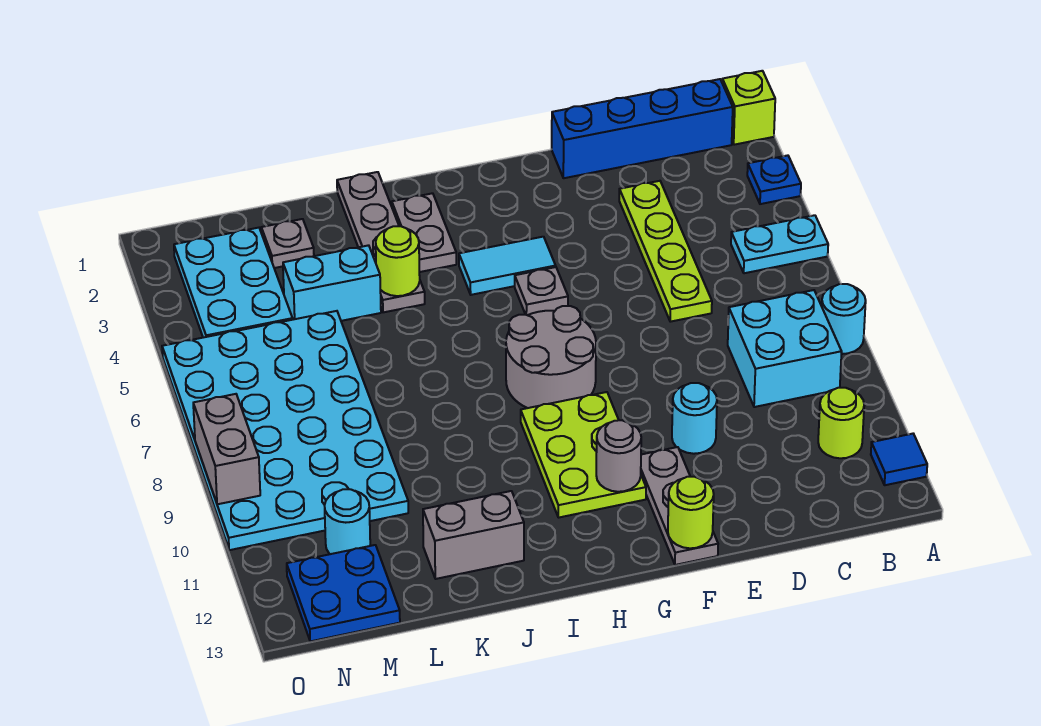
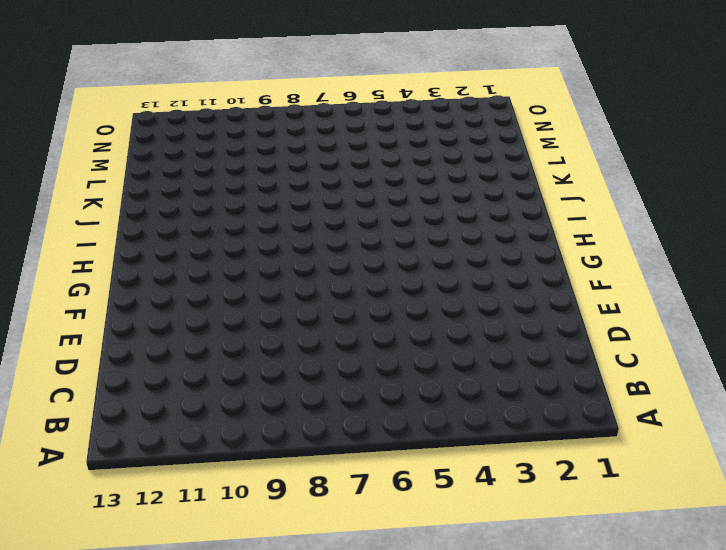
none -> lime 1x1 brick [722,71,775,145]
none -> blue 1x1 plate [747,155,801,204]
none -> cyan 1x2 plate [731,215,828,273]

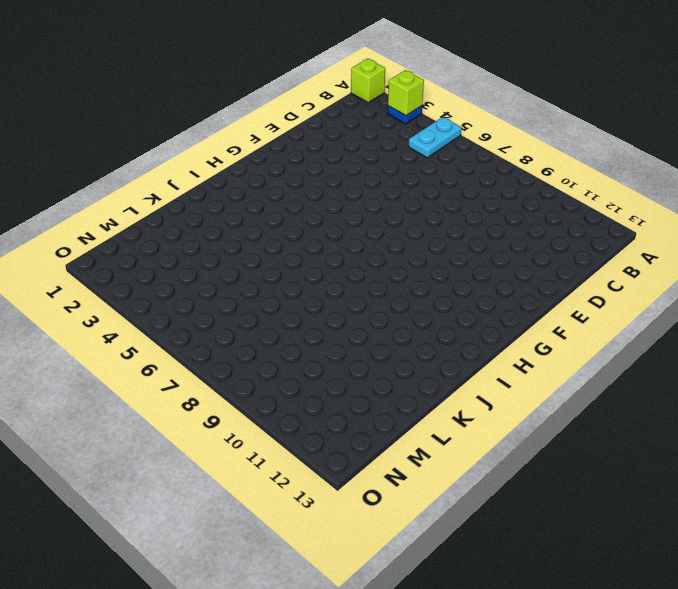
lime 1x1 brick [388,70,424,116] -> none
none -> cyan 1x1 round brick [822,284,866,354]
none -> blue 1x1 tile [871,434,927,485]
none -> blue 1x4 brick [552,79,733,178]

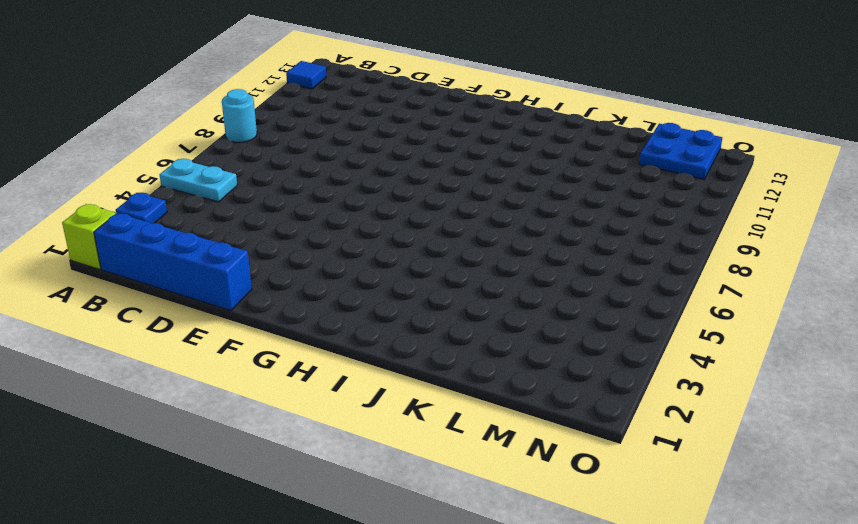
none -> cyan 2x2 brick [728,290,842,407]
none -> lime 1x1 round brick [818,388,864,458]
none -> lime 1x4 plate [619,181,712,322]

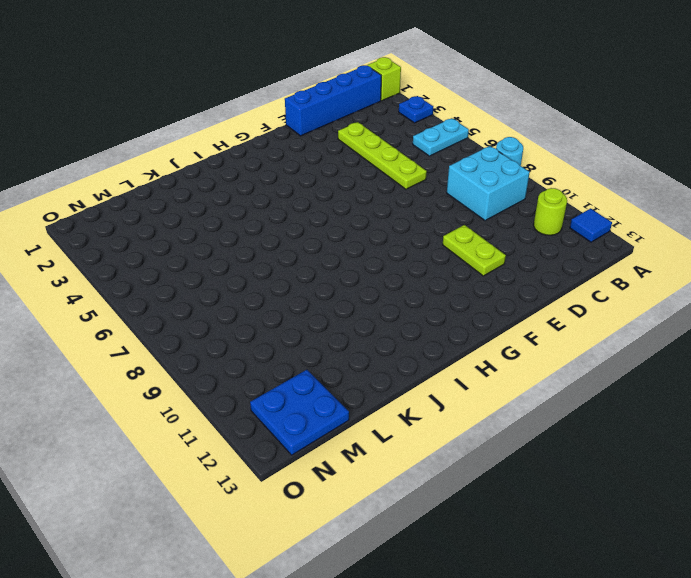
lime 1x2 plate [443,225,506,276] -> cyan 1x1 round brick [672,383,717,454]
none -> grey 1x3 plate [641,447,718,565]
none -> cyan 1x2 tile [459,237,556,295]
none -> grey 1x1 plate [515,267,568,315]

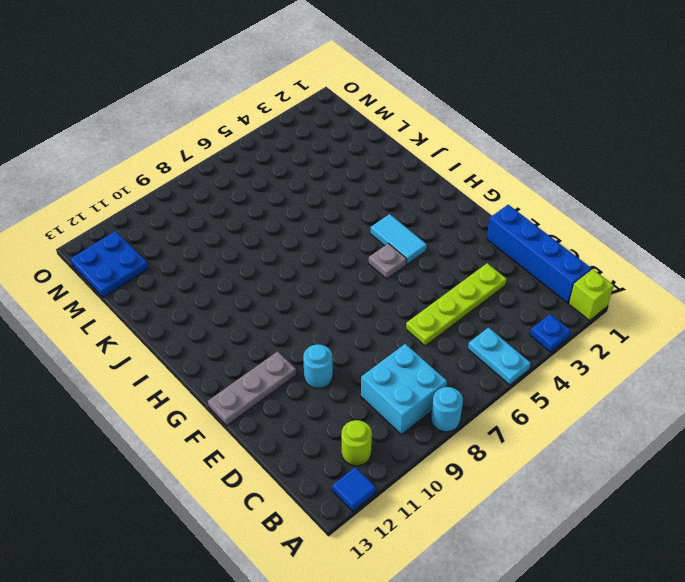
none -> grey 2x2 round brick [506,306,596,408]
none -> lime 2x3 plate [521,392,646,518]
none -> grey 1x2 plate [392,193,456,272]

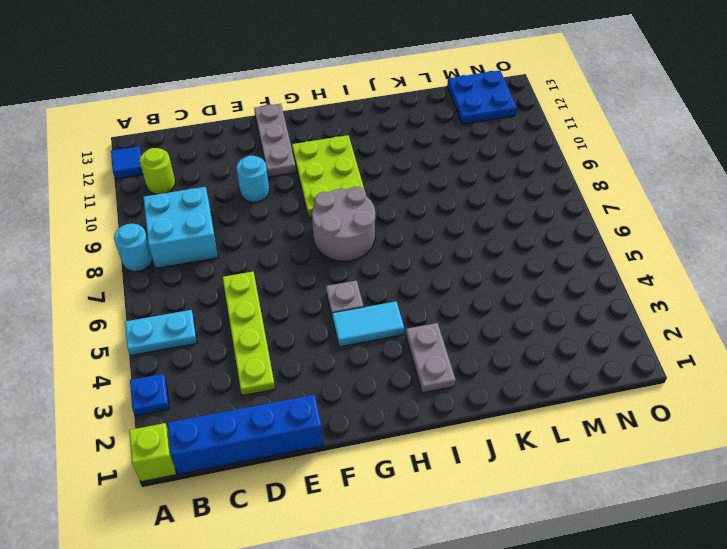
none -> grey 1x4 plate [337,172,425,312]
none -> grey 1x2 brick [423,491,524,579]
none -> cyan 1x2 brick [283,245,381,321]

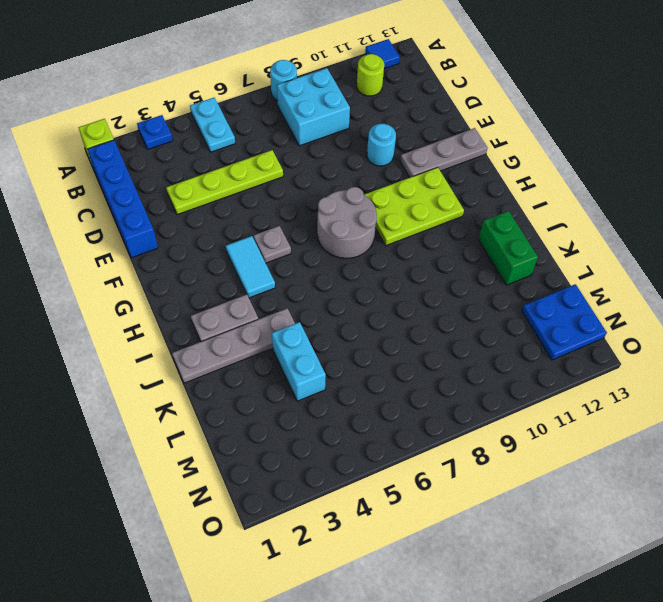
green 1x2 brick [478,211,538,285] -> grey 1x2 brick [423,491,524,579]
none -> grey 1x1 plate [261,219,314,268]
none -> cyan 4x6 plate [162,311,408,550]
none -> cyan 2x3 plate [174,228,293,338]

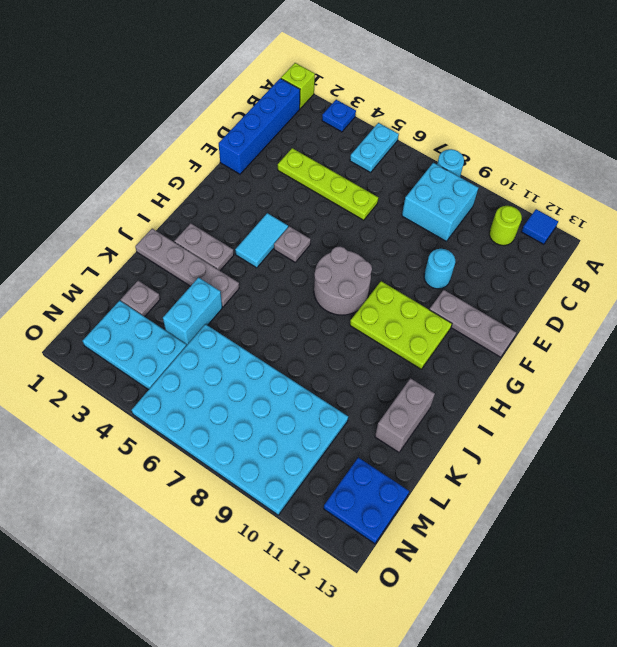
none -> cyan 1x1 round brick [325,489,370,554]
none -> lime 1x1 round brick [668,477,714,548]
none -> grey 1x1 round brick [596,420,641,492]

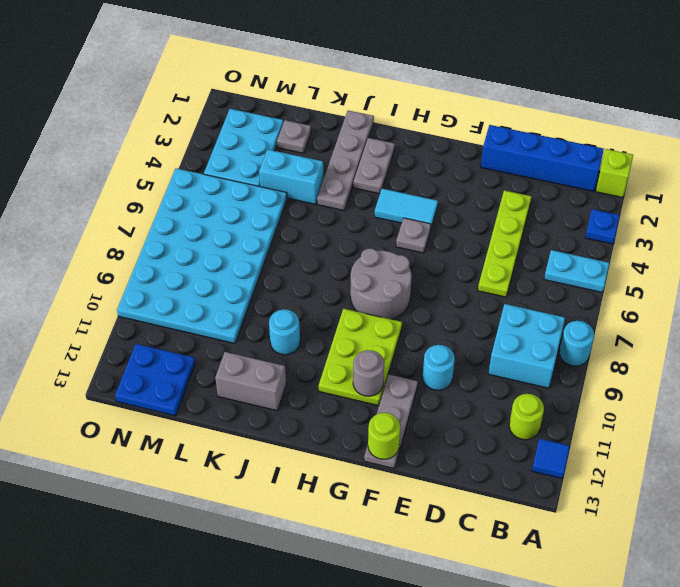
cyan 1x1 round brick [269,309,300,355] -> cyan 1x1 round brick moved to [325,489,370,554]
none -> lime 1x1 round brick [376,226,420,296]
none -> grey 1x2 brick [193,394,260,504]

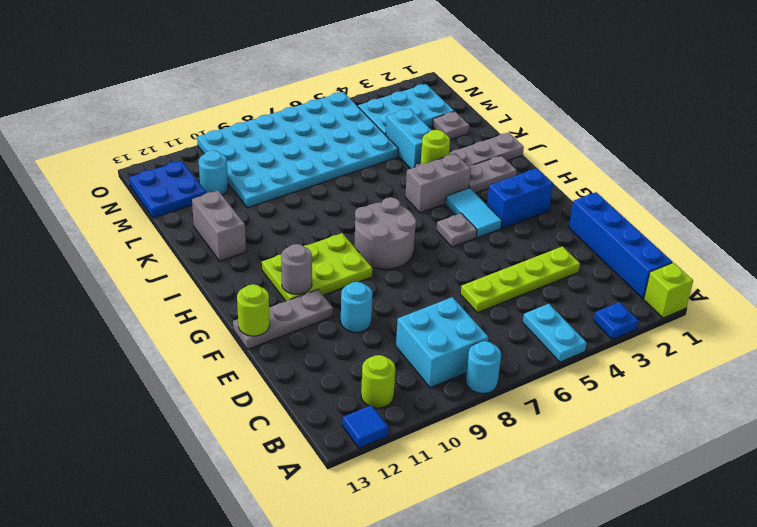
blue 1x2 brick [487,168,553,228] -> none
grey 1x2 brick [405,154,471,213] -> grey 1x2 brick moved to [193,394,260,504]

